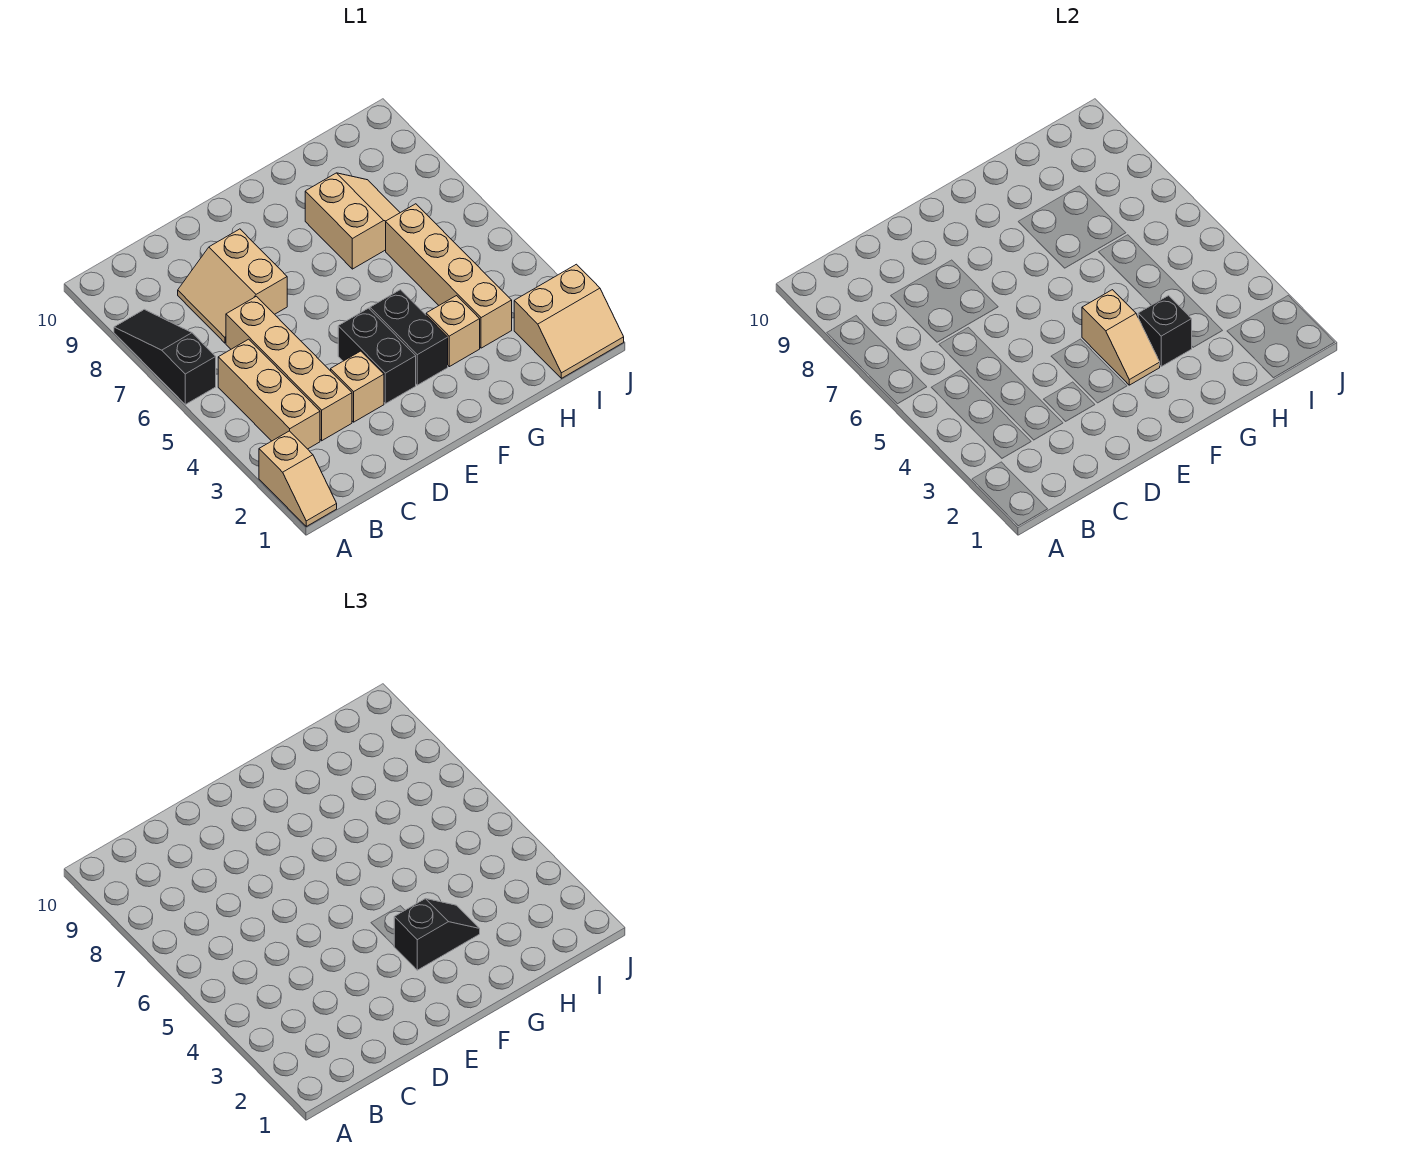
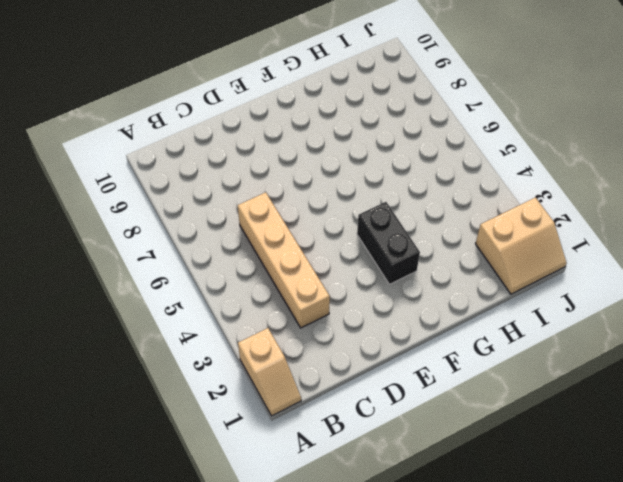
none -> black 1x3 slope [114,309,216,404]
none -> tan 1x3 brick [218,339,320,449]
none -> tan 2x2 slope [178,229,287,343]

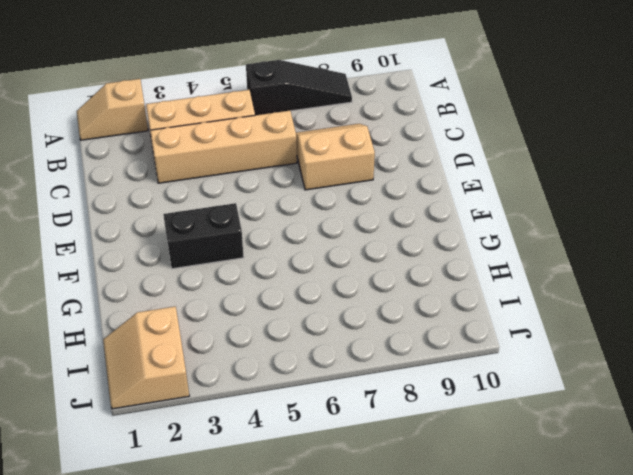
none -> tan 1x1 brick [331,351,384,422]
none -> black 1x2 brick [338,308,416,404]
none -> tan 1x1 brick [426,296,480,367]

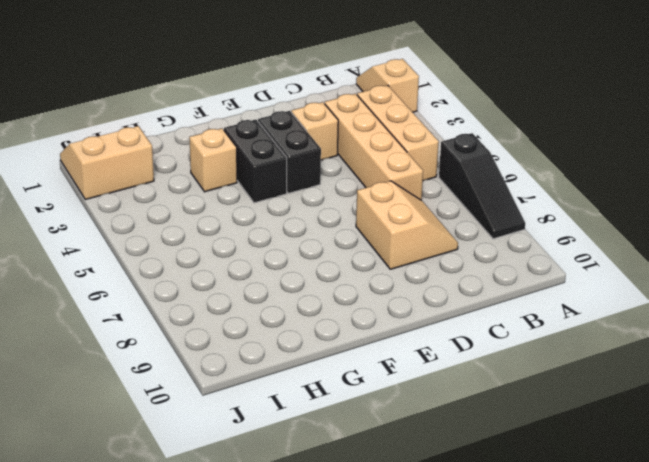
none -> tan 2x2 slope [305,173,400,269]
none -> tan 1x4 brick [386,204,512,348]
none -> tan 1x2 slope [1082,290,1160,385]

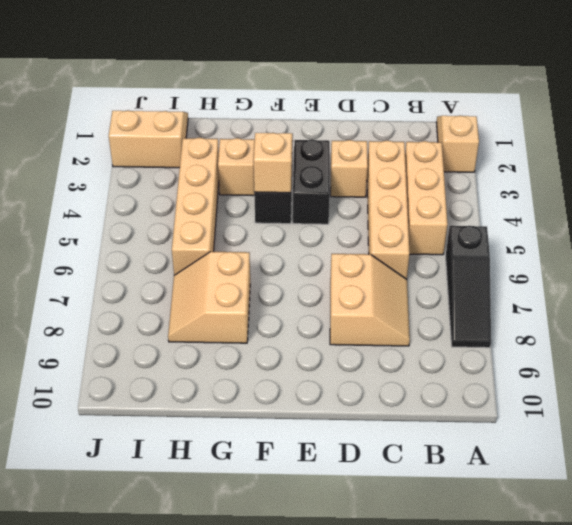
none -> black 1x1 brick [1138,296,1192,367]
none -> black 1x2 slope [394,899,480,970]

